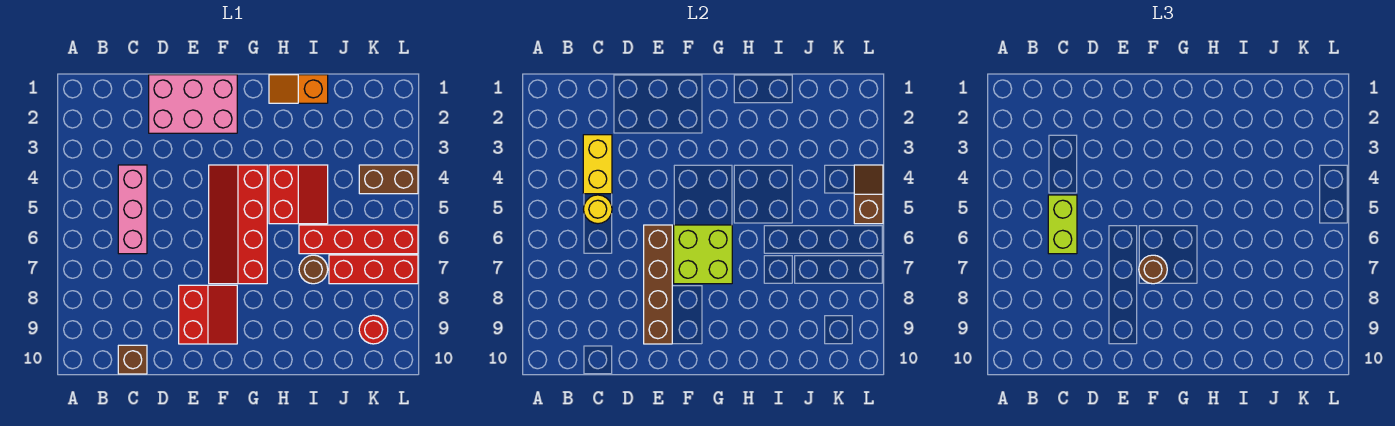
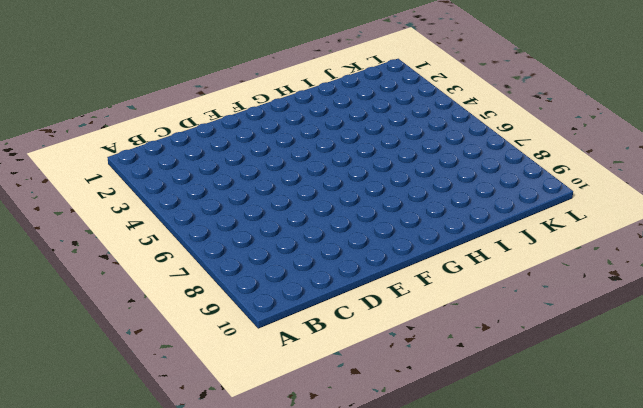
none -> pink 1x3 brick [118,165,147,254]
none -> brown 1x1 brick [118,345,147,374]
none -> pink 2x3 brick [149,75,237,133]

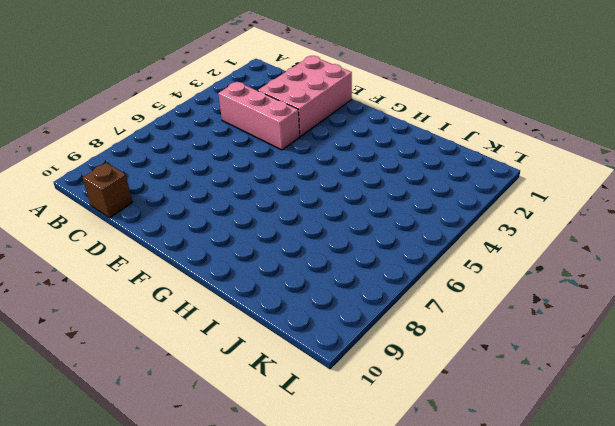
pink 1x3 brick [218,82,300,150] -> pink 1x3 brick turned to [118,165,147,254]
pink 2x3 brick [258,56,352,136] -> pink 2x3 brick turned to [149,75,237,133]
none -> red 2x2 slope [179,285,237,344]
none -> red 2x4 slope [209,165,267,284]
none -> orange 1x2 slope [269,75,328,103]

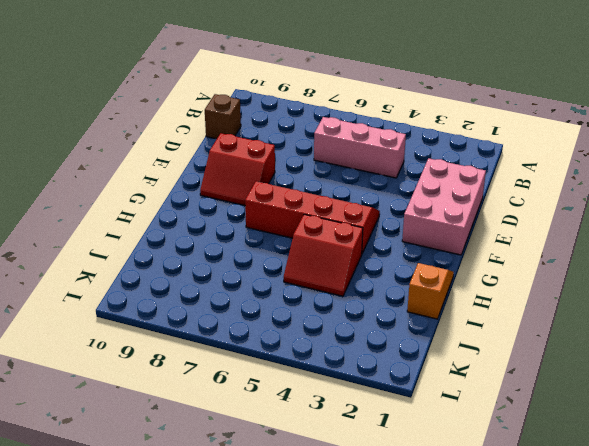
none -> red 1x4 brick [299,225,418,254]
none -> brown 1x1 round brick [299,255,328,284]
none -> red 1x3 brick [329,255,418,284]

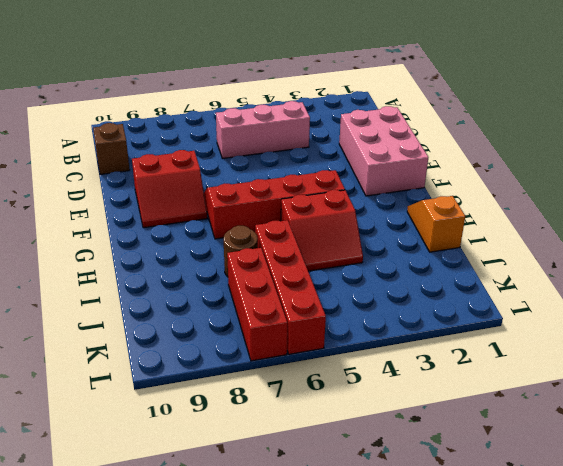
none -> brown 1x2 brick [359,165,418,194]
none -> red 1x1 round brick [359,315,388,344]
none -> yellow 1x2 brick [583,135,612,194]

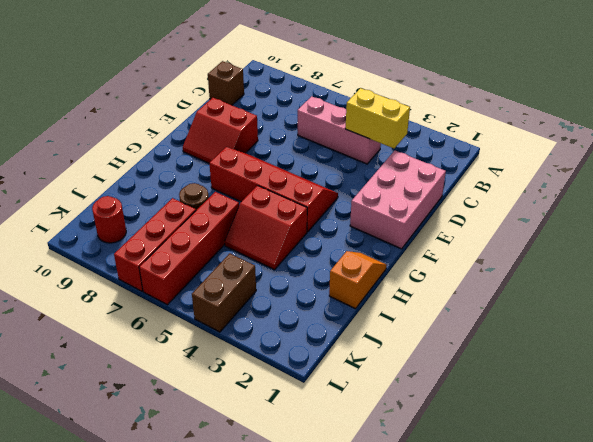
none -> yellow 1x1 round brick [584,195,612,224]
none -> brown 1x4 brick [644,225,672,344]
none -> lime 2x2 brick [674,225,732,284]

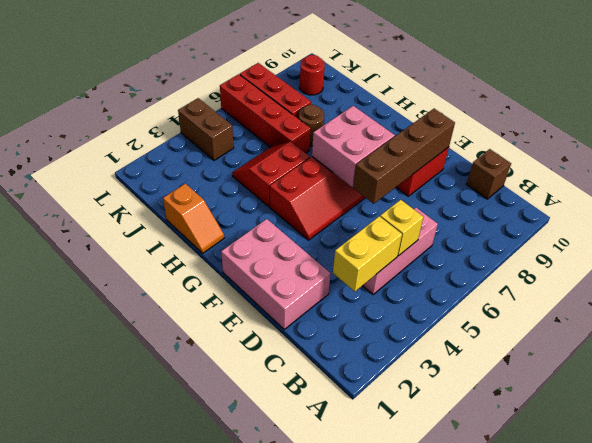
yellow 1x1 brick [380,200,423,256] -> yellow 1x1 round brick [584,195,612,224]
pink 2x2 brick [312,106,395,187] -> lime 2x2 brick [674,225,732,284]
none -> brown 1x2 slope [854,165,883,224]
none -> lime 1x2 brick [1048,195,1077,254]
none -> brown 1x1 round brick [1139,255,1167,284]

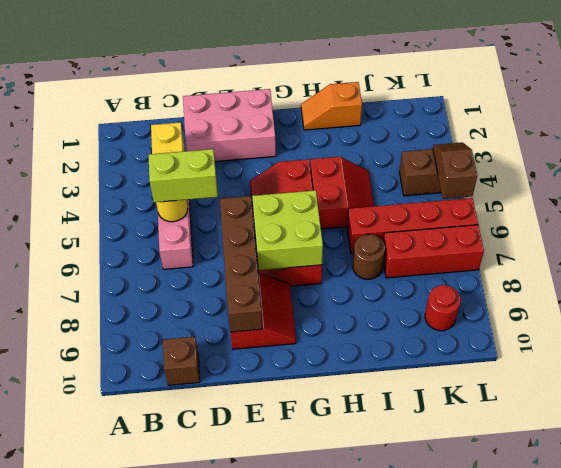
lime 1x2 brick [148,149,218,202] -> lime 1x2 brick turned to [1048,195,1077,254]
none -> brown 1x1 round brick [1139,255,1167,284]

